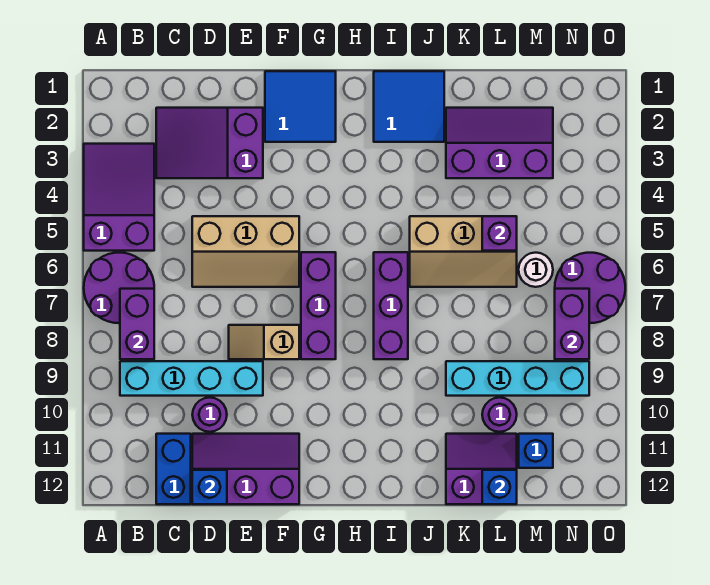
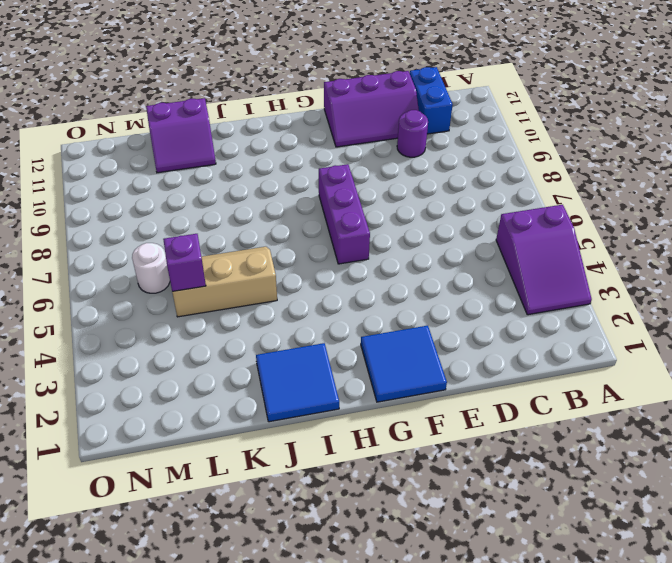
none -> purple 2x2 round brick [84,253,154,323]
none -> cyan 1x4 brick [120,361,263,396]
none -> purple 2x3 slope [156,108,263,178]

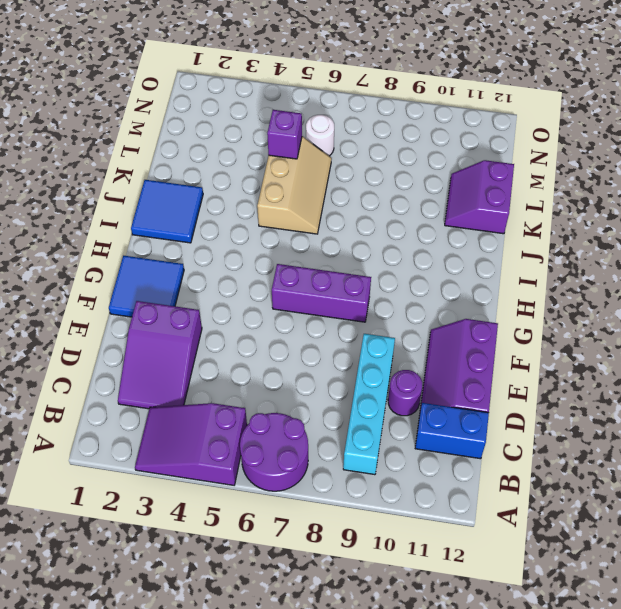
none -> tan 2x3 slope [192,216,299,287]
none -> tan 1x2 slope [229,325,299,359]
none -> purple 1x3 brick [374,252,408,359]

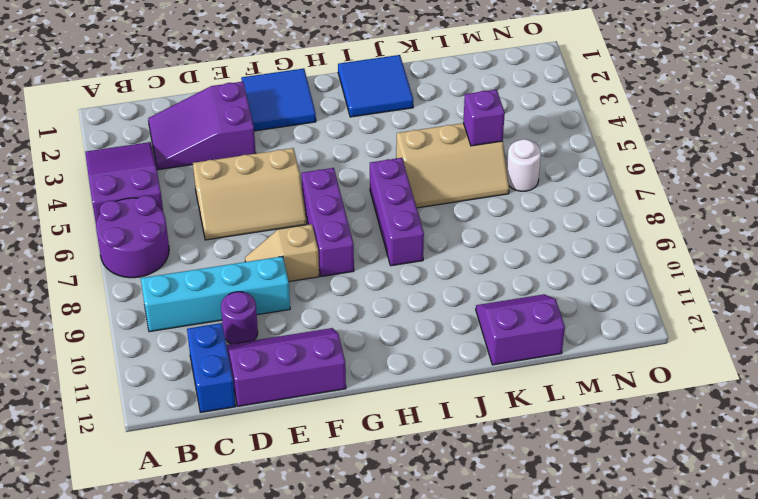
none -> purple 2x3 slope [446,108,553,178]
none -> cyan 1x4 brick [446,361,589,396]
none -> purple 1x1 round brick [482,397,517,432]

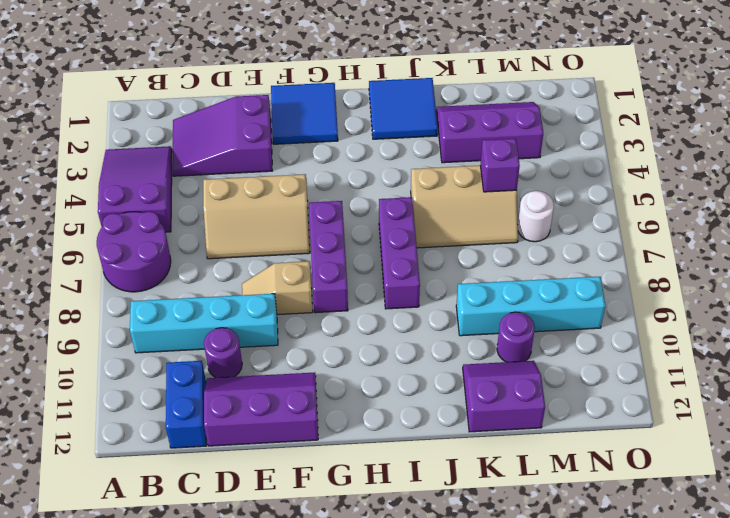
none -> blue 1x1 brick [519,434,553,468]
none -> purple 2x2 round brick [555,253,625,323]
none -> purple 1x2 brick [120,289,154,359]

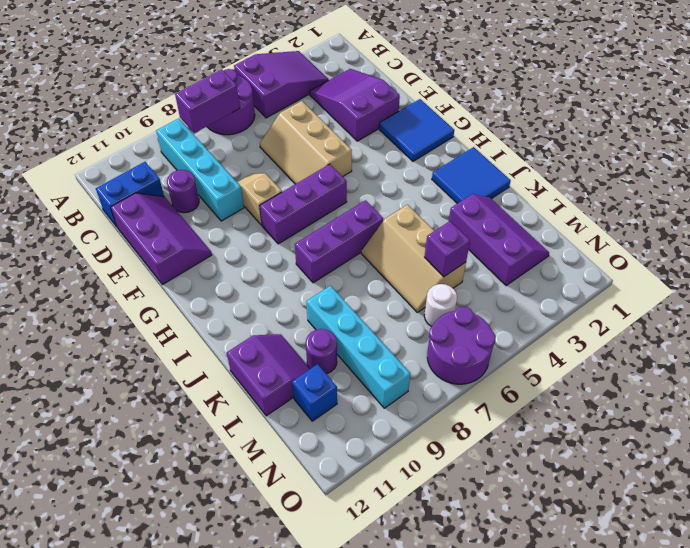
none -> blue 1x1 brick [192,470,227,504]
none -> blue 1x1 brick [482,470,517,504]
none -> purple 1x2 brick [555,289,589,359]

